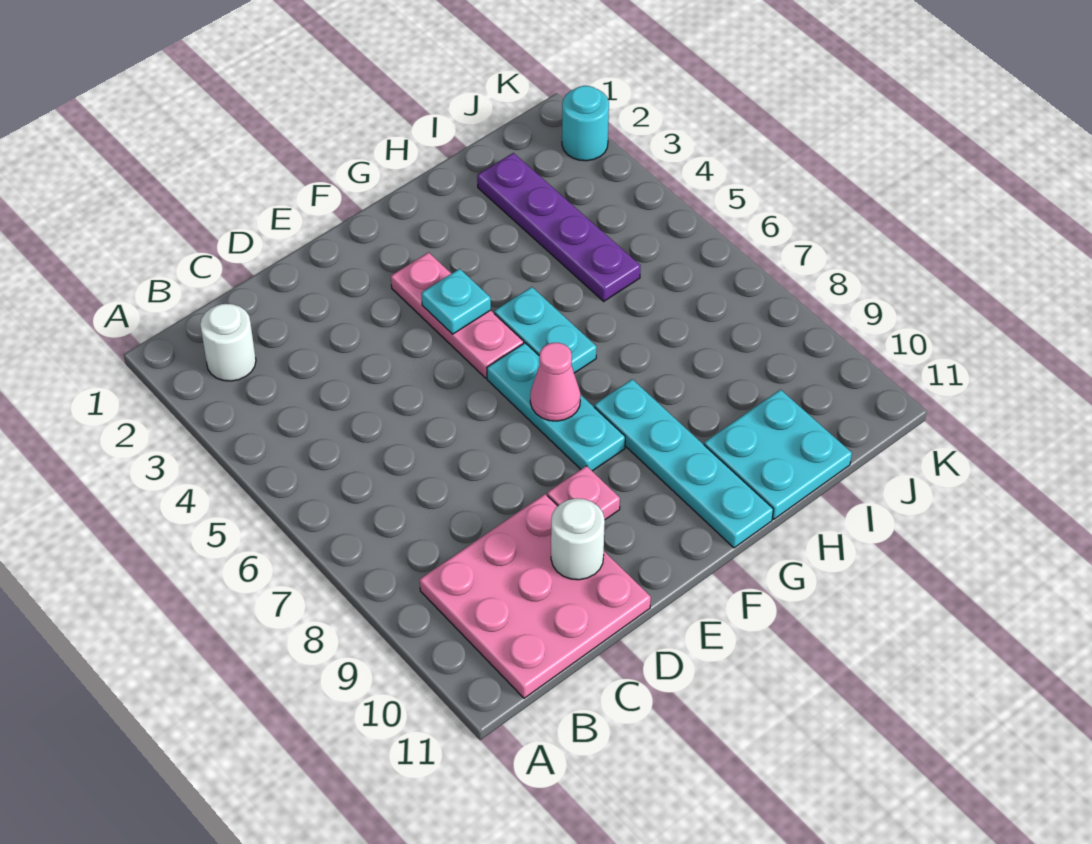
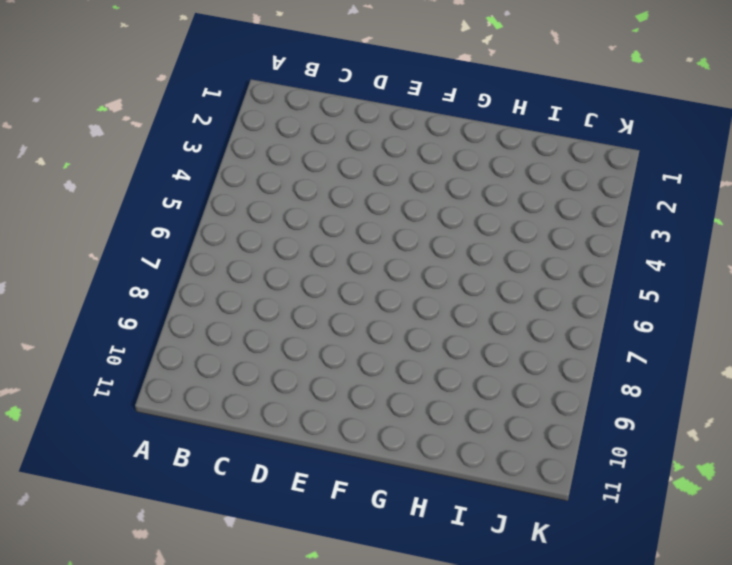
none -> white 1x1 round brick [200,304,256,381]
none -> pink 3x3 plate [420,494,651,698]
none -> pink 1x1 plate [547,466,620,519]

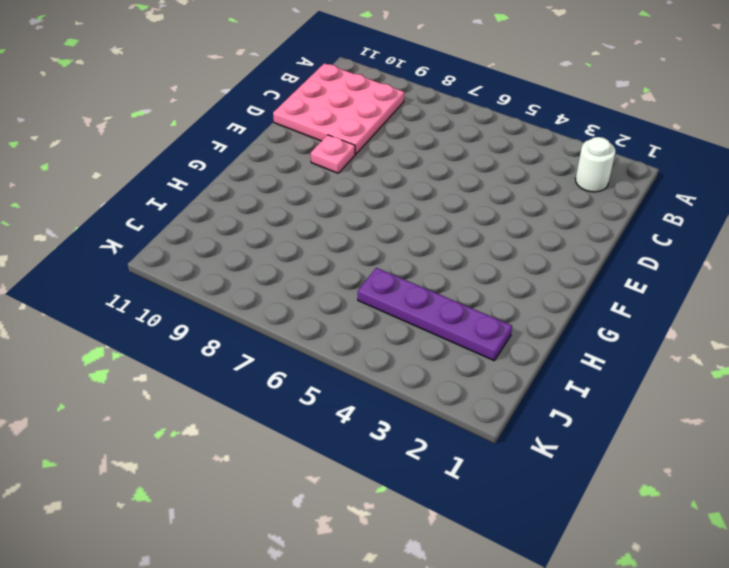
none -> pink 1x3 plate [391,252,524,378]
none -> cyan 1x3 plate [487,343,625,471]
none -> cyan 1x2 plate [494,287,597,373]

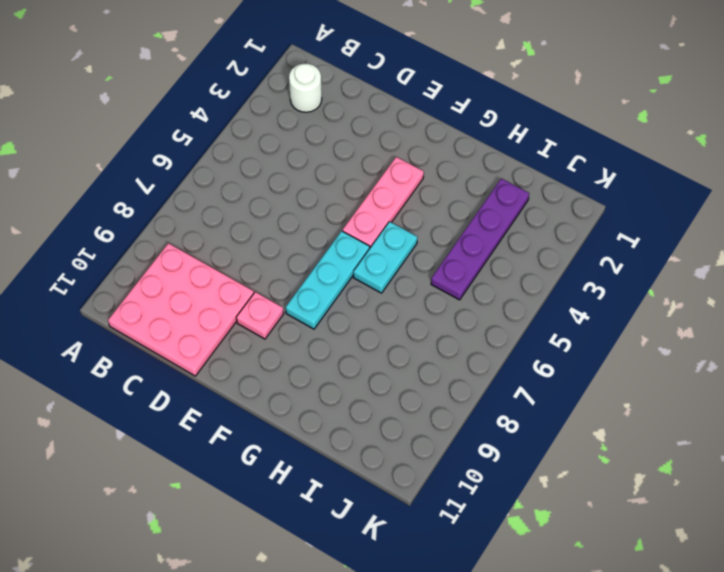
none -> cyan 1x4 plate [594,379,773,548]
none -> cyan 2x2 plate [704,390,852,519]
none -> cyan 1x1 round brick [562,86,609,161]

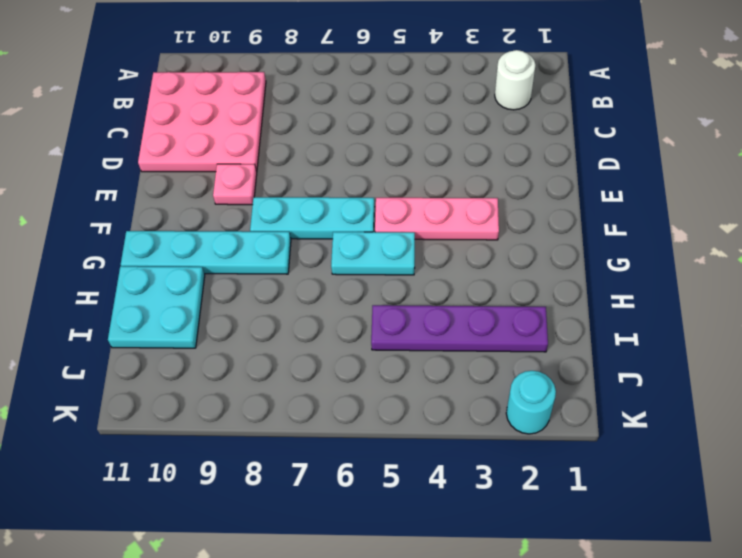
none -> white 1x1 round brick [551,499,605,580]
none -> cyan 1x1 plate [421,269,491,334]
none -> pink 1x1 cone [530,343,581,421]

